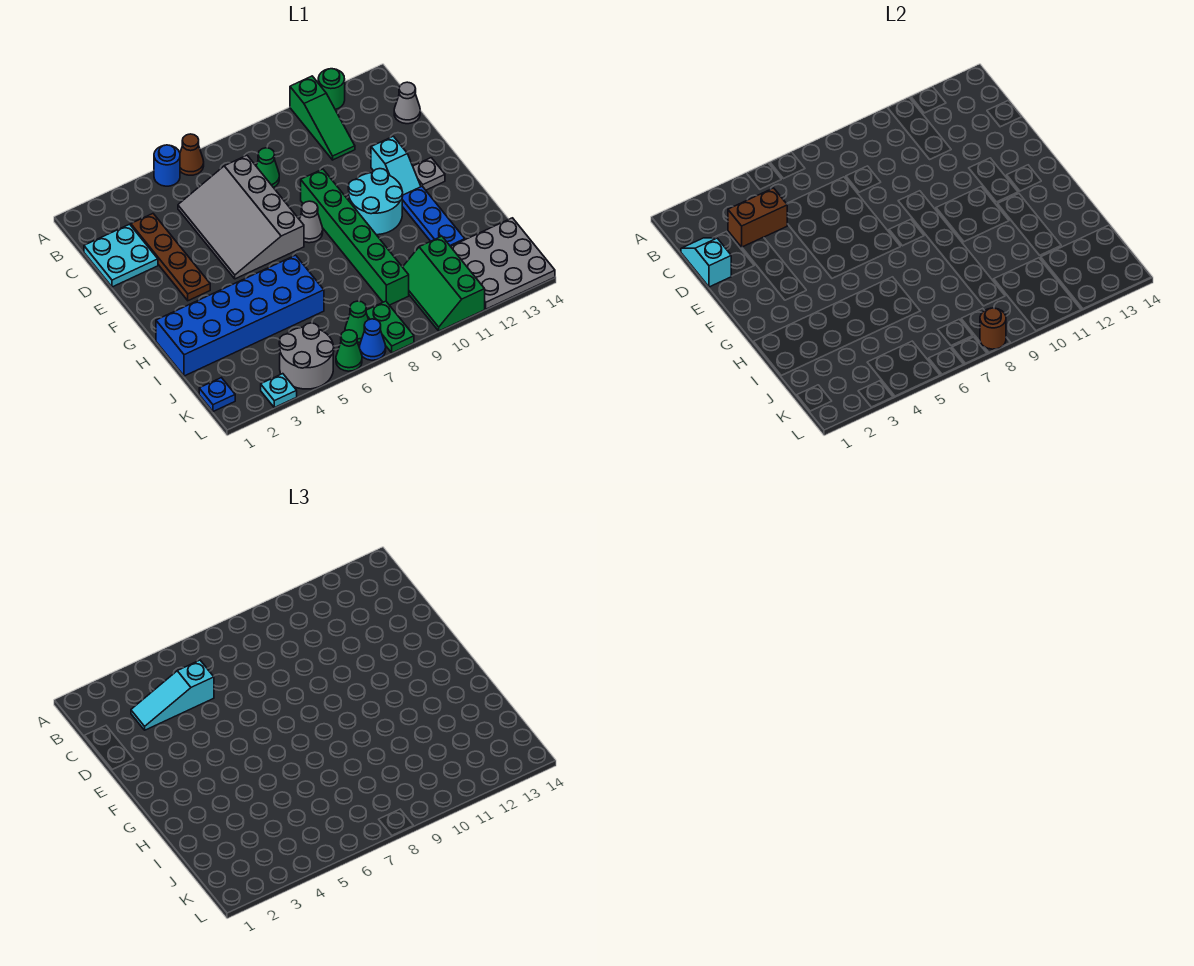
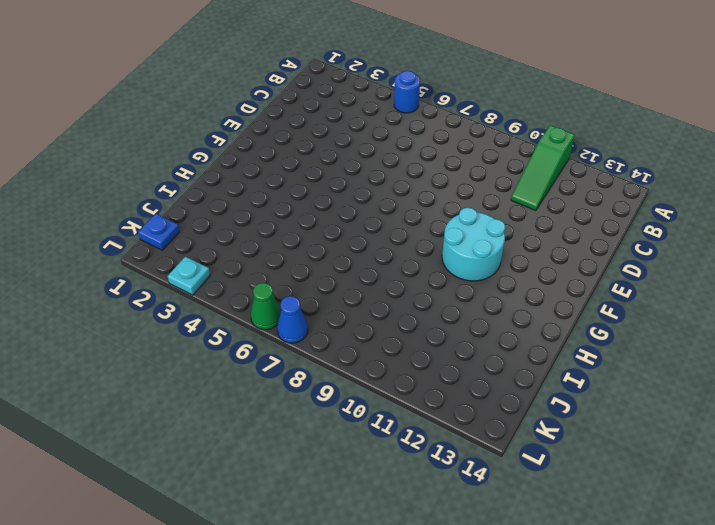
none -> brown 1x1 cone [180,134,204,175]
none -> green 1x1 round brick [318,69,345,109]
none -> cyan 2x2 plate [84,224,158,287]

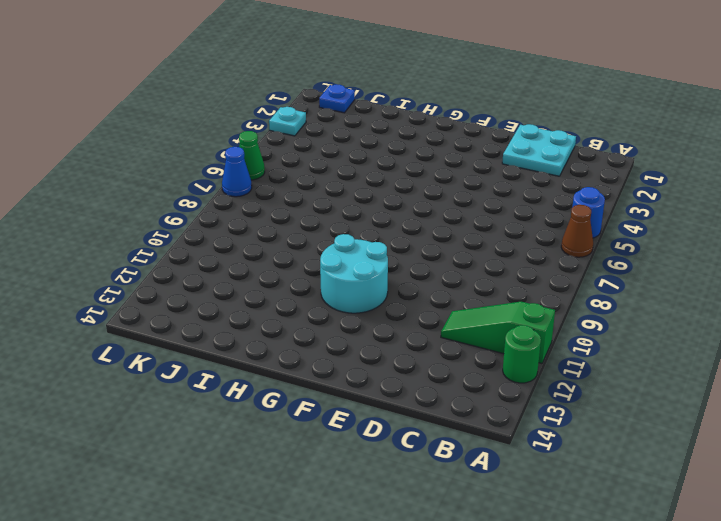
none -> brown 1x4 plate [131,214,210,301]
none -> grey 3x4 slope [178,155,304,279]
none -> green 1x1 cone [256,148,279,188]

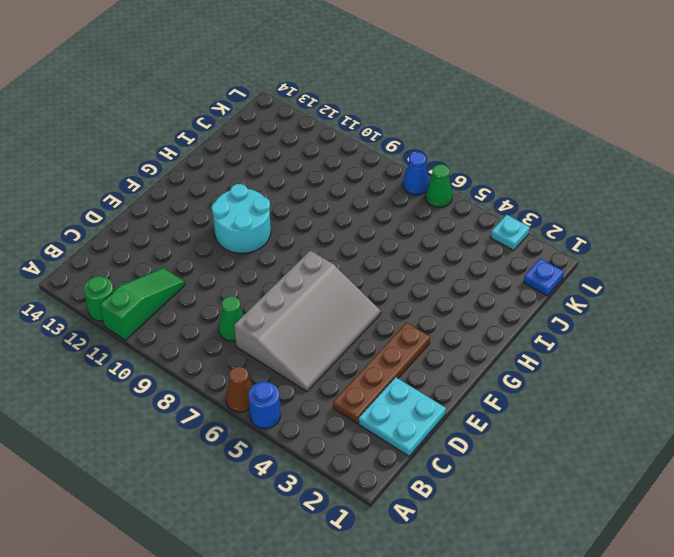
none -> grey 1x1 cone [394,82,420,124]
none -> green 1x6 brick [301,169,409,305]
none -> cyan 1x2 slope [371,136,421,195]

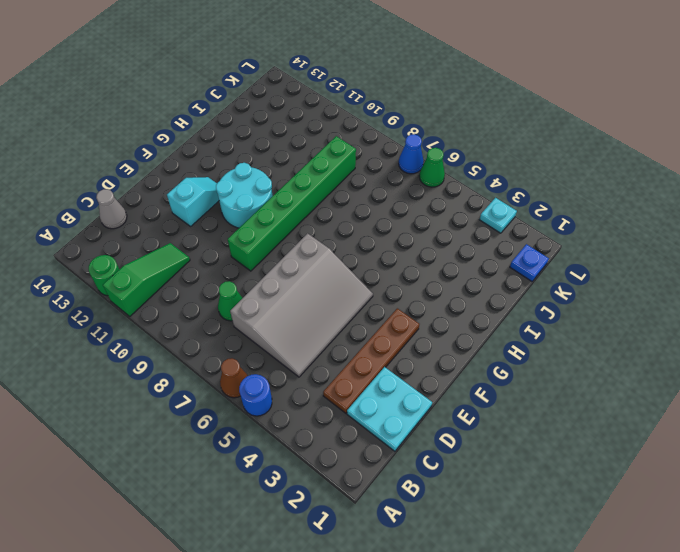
none -> grey 1x1 cone [299,201,323,243]
none -> grey 1x1 plate [413,158,445,190]
none -> blue 1x3 plate [402,186,465,246]

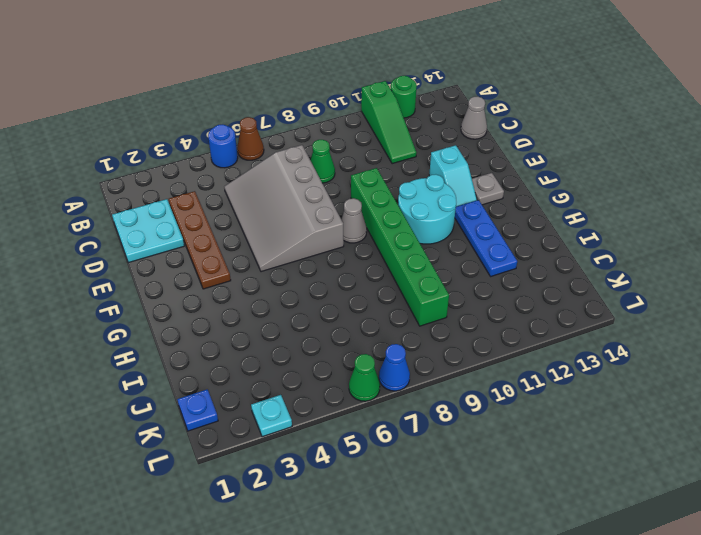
none -> blue 2x6 brick [156,255,324,376]
none -> green 2x3 slope [403,236,485,331]
none -> grey 3x3 plate [451,218,555,309]

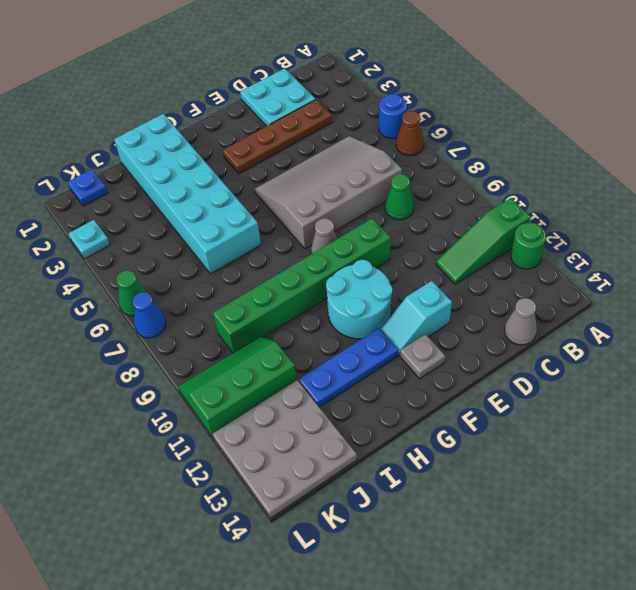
cyan 2x6 brick [114,114,261,274] -> blue 2x6 brick [156,255,324,376]
none -> grey 2x2 round brick [279,323,334,389]
none -> green 1x1 cone [345,301,369,342]
none -> green 1x2 plate [366,301,414,353]

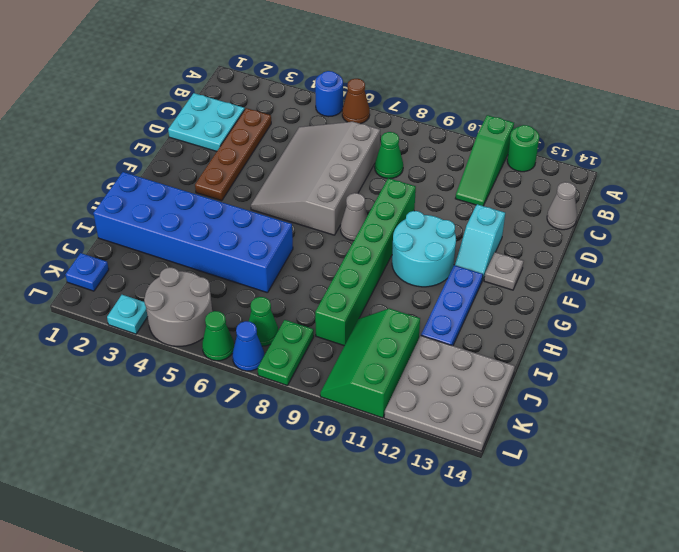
none -> cyan 1x2 slope [681,238,731,287]
none -> brown 1x2 brick [728,188,787,247]
none -> brown 1x1 round brick [980,308,1006,349]

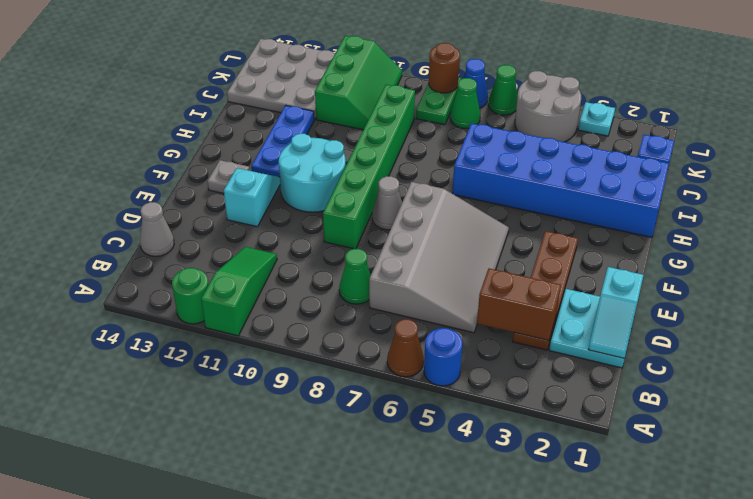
none -> cyan 1x3 slope [131,660,214,730]

